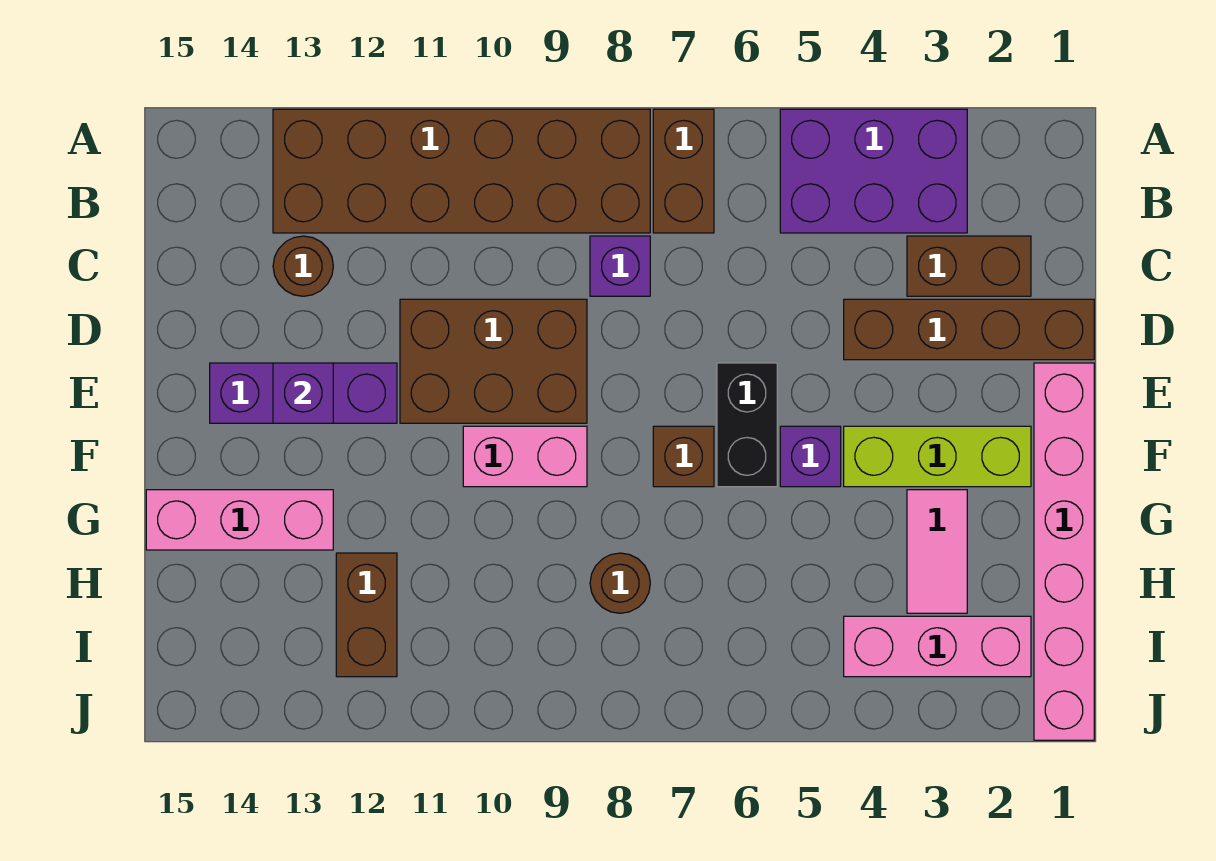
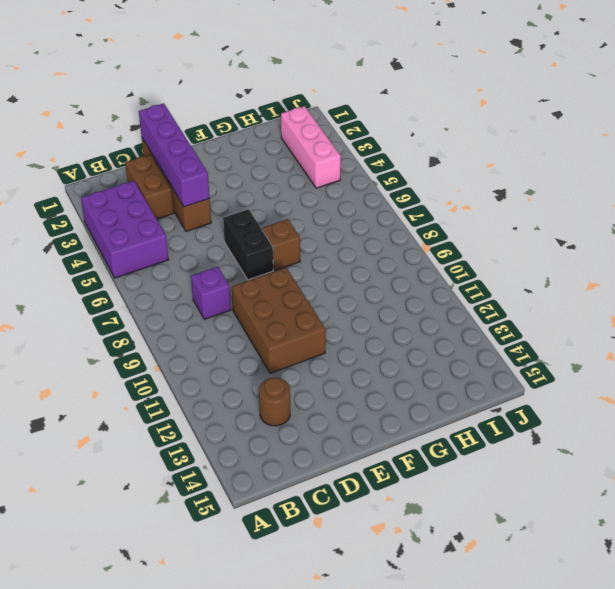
purple 1x4 brick [139,103,210,207] -> none
black 1x2 brick [223,209,273,280] -> black 1x2 brick turned to [717,363,777,487]
none -> brown 1x2 brick [653,109,714,233]
none -> brown 2x6 brick [273,109,650,233]
none -> pink 1x6 brick [1034,363,1094,740]

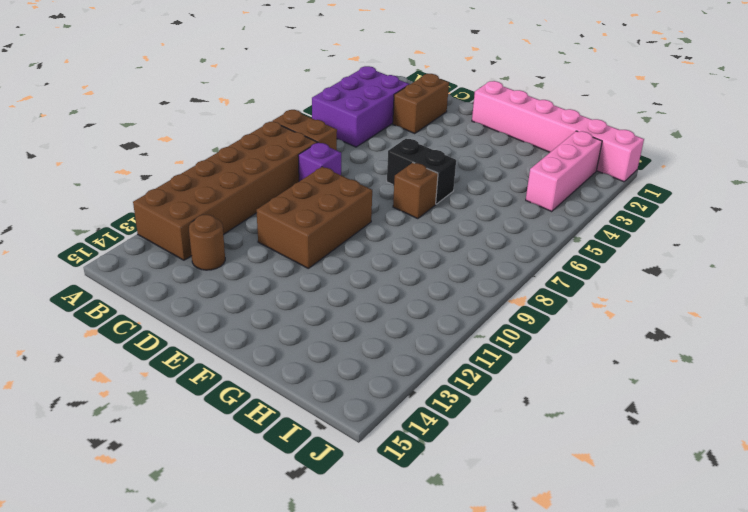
none -> brown 1x4 brick [844,299,1094,360]
none -> purple 1x3 brick [210,363,397,423]
none -> lime 1x3 brick [844,426,1031,487]

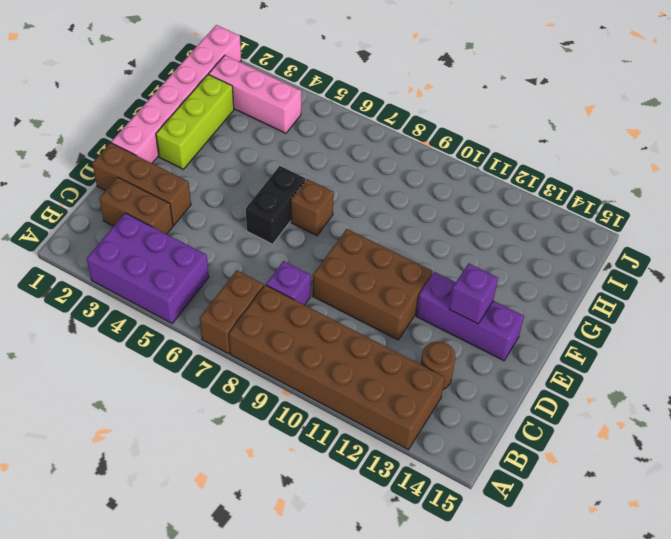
brown 1x3 brick [92,143,191,225] -> brown 1x4 brick [844,299,1094,360]
lime 1x3 brick [156,74,234,169] -> lime 1x3 brick turned to [844,426,1031,487]
none -> purple 1x1 brick [780,426,841,487]
none -> pink 1x2 brick [463,426,587,487]
none -> pink 1x2 tile [907,490,967,613]

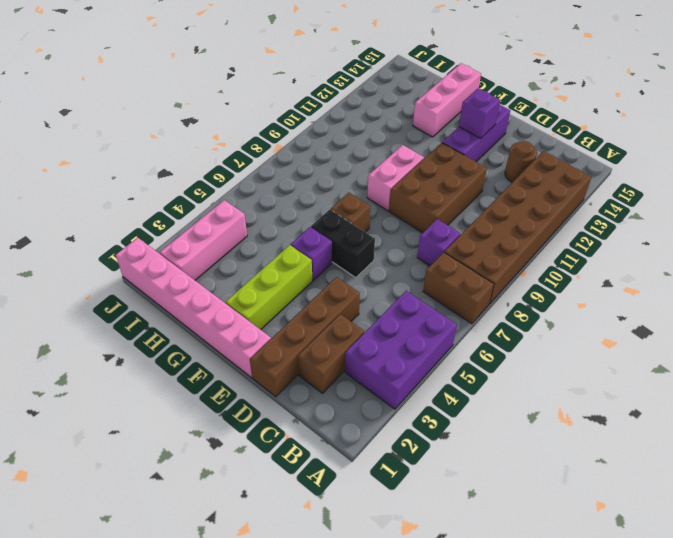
none -> pink 1x2 tile [907,490,967,613]
none -> brown 1x1 round brick [590,553,650,613]
none -> brown 1x2 brick [336,553,397,677]

